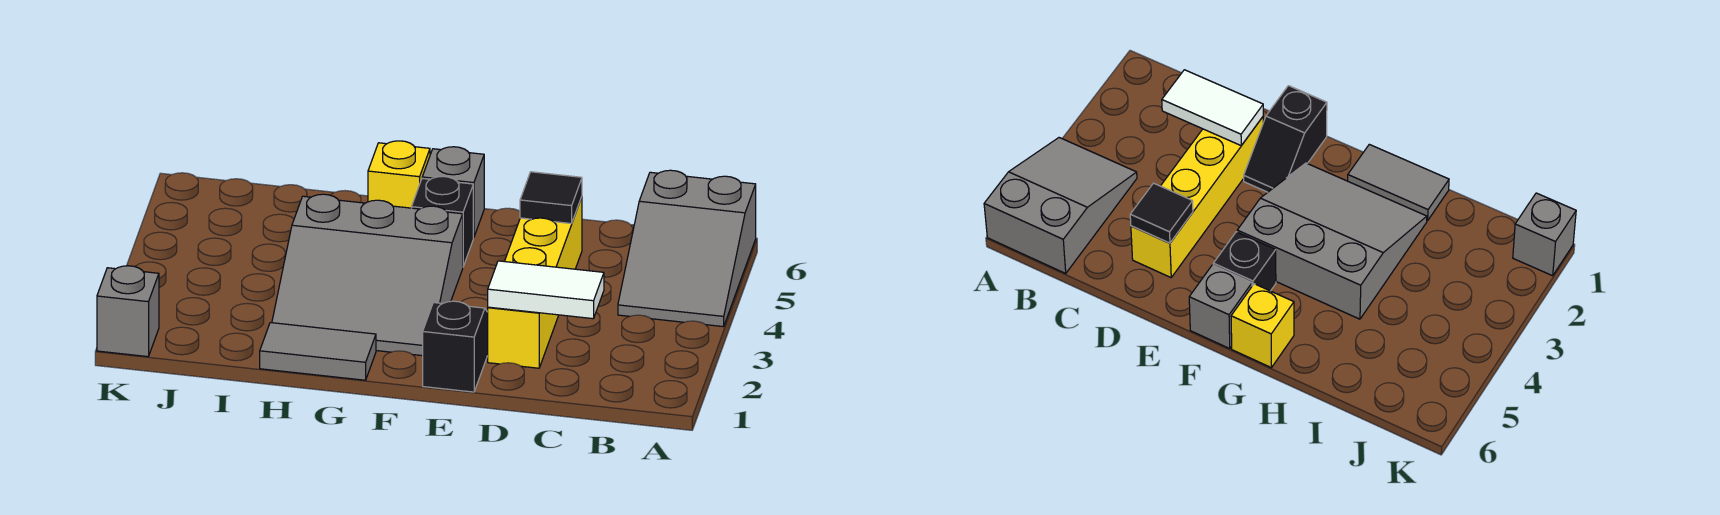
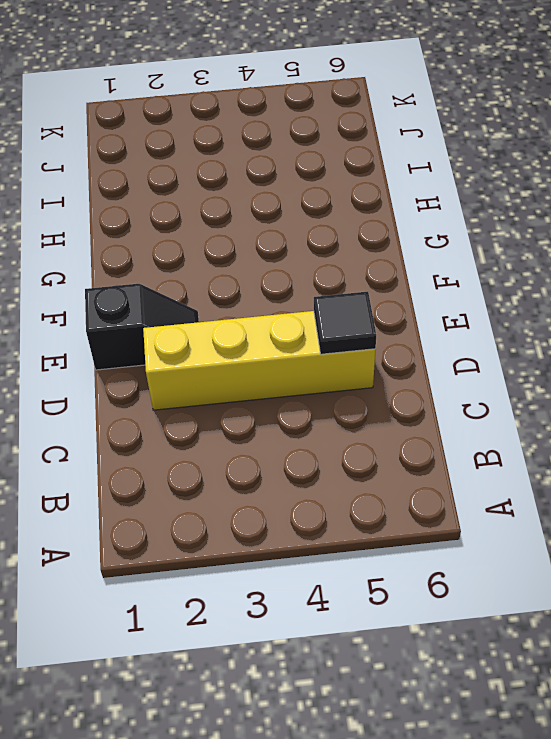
none -> grey 2x3 slope [618,170,756,327]
none -> grey 3x3 slope [272,194,463,356]

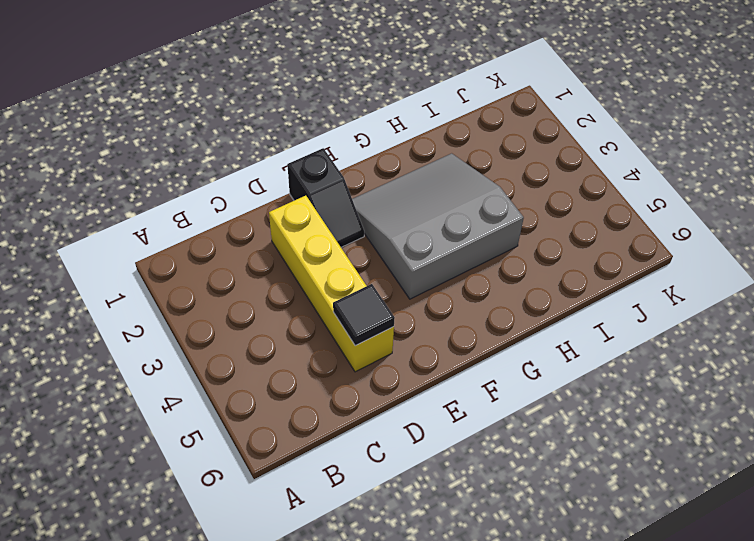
none -> grey 2x3 slope [618,170,756,327]
none -> black 1x1 brick [412,176,473,266]

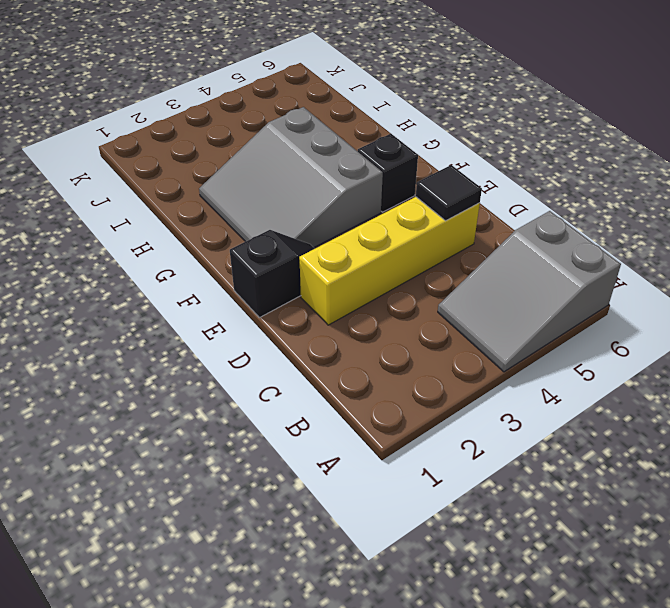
none -> grey 1x1 brick [422,147,484,238]
none -> grey 1x2 tile [260,323,376,380]

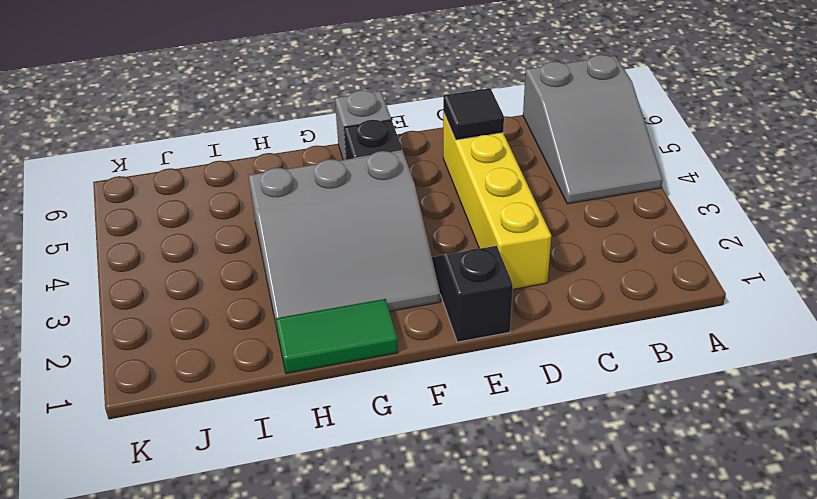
green 1x2 tile [276,299,398,374] -> grey 1x2 tile [260,323,376,380]
none -> yellow 1x1 brick [368,141,430,208]
none -> grey 1x1 brick [97,266,159,357]

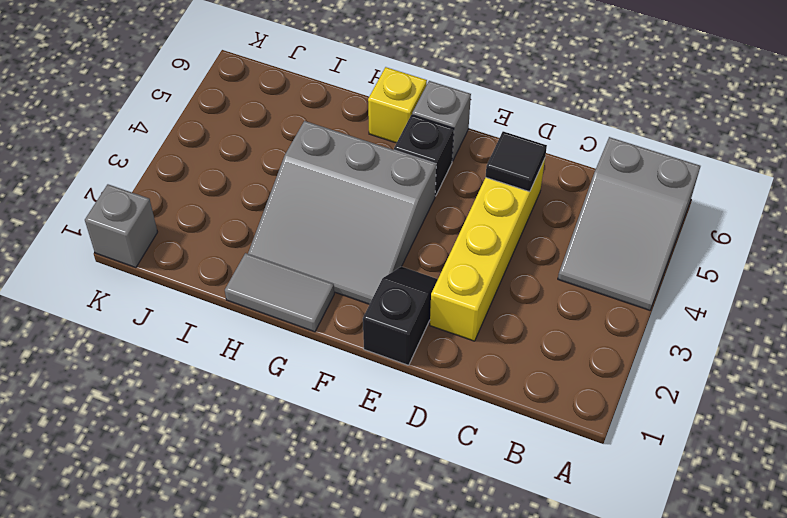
none -> white 1x2 tile [488,261,604,319]

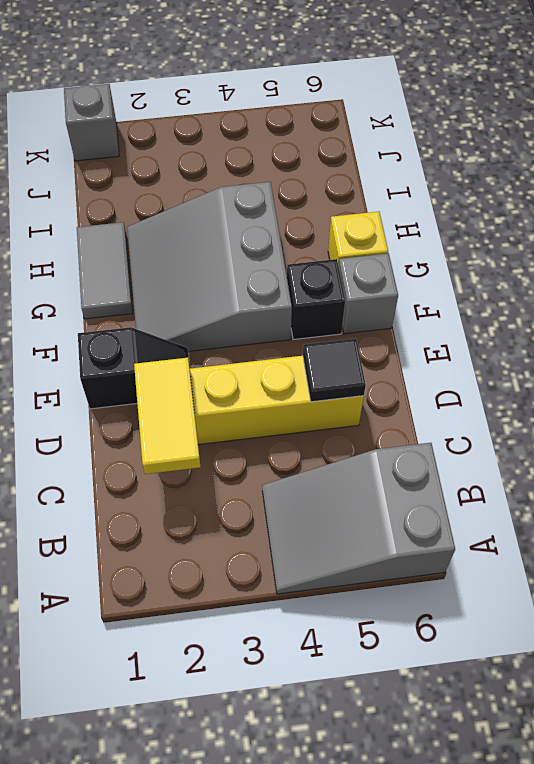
yellow 1x2 tile [134,358,200,474] -> white 1x2 tile [488,261,604,319]

